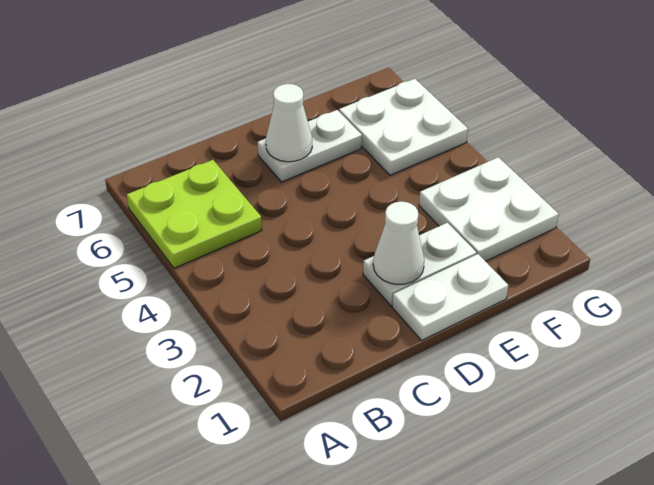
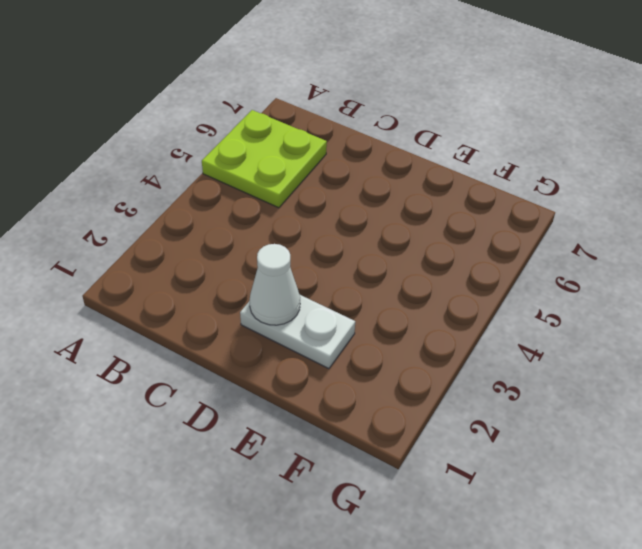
none -> white 1x2 plate [392,254,508,340]
none -> white 1x2 plate [258,110,362,182]

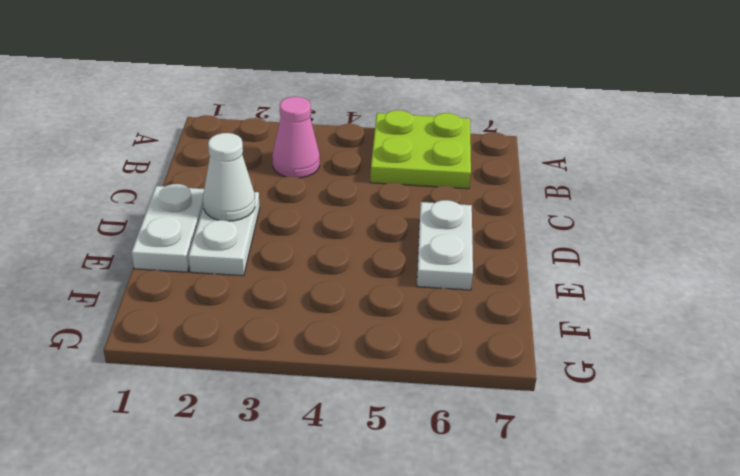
pink 1x1 cone [272,97,320,178] -> none
none -> white 2x2 plate [419,157,559,261]
none -> white 2x2 plate [339,79,468,175]

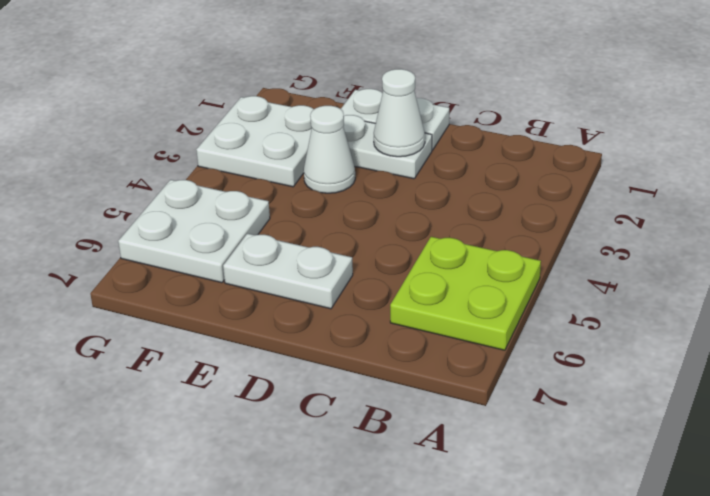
white 1x1 cone [304,106,355,193] -> white 1x1 cone moved to [266,84,312,162]

